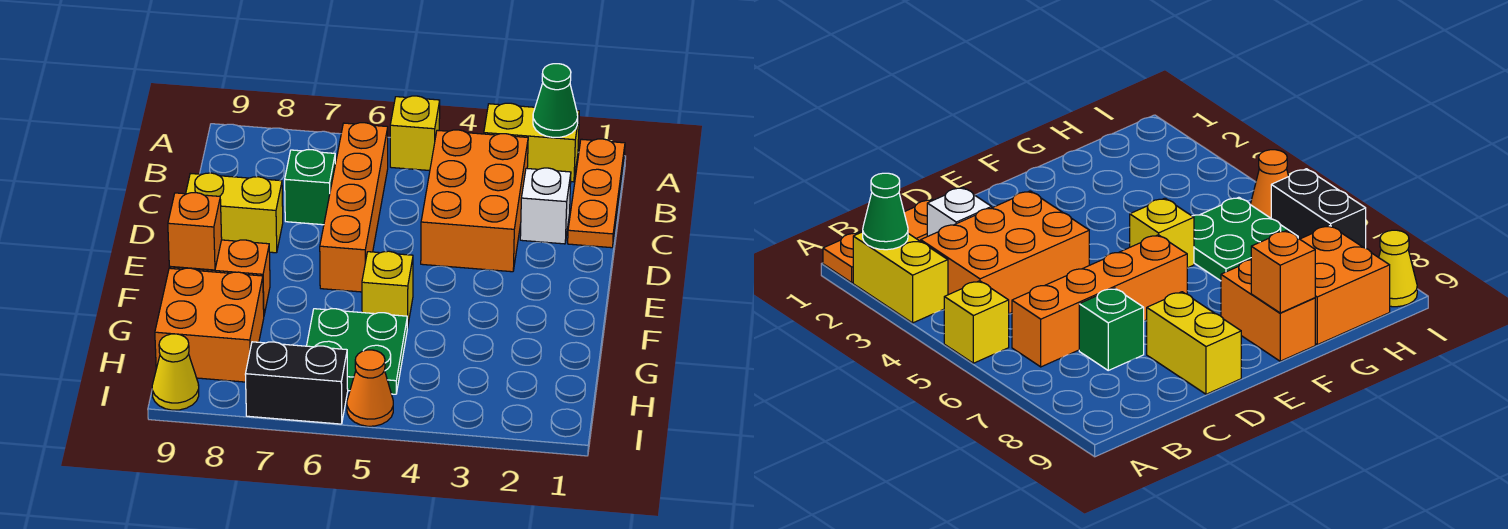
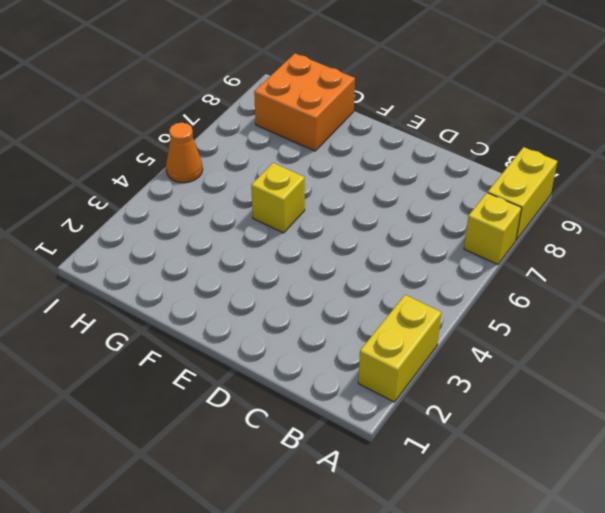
yellow 1x1 brick [464,193,522,264] -> yellow 1x1 brick moved to [390,96,440,171]
yellow 1x2 brick [488,147,557,240] -> yellow 1x2 brick moved to [186,173,283,253]
none -> orange 1x3 plate [568,139,625,248]
none -> orange 2x3 brick [421,130,528,272]
none -> orange 1x4 brick [320,123,388,292]

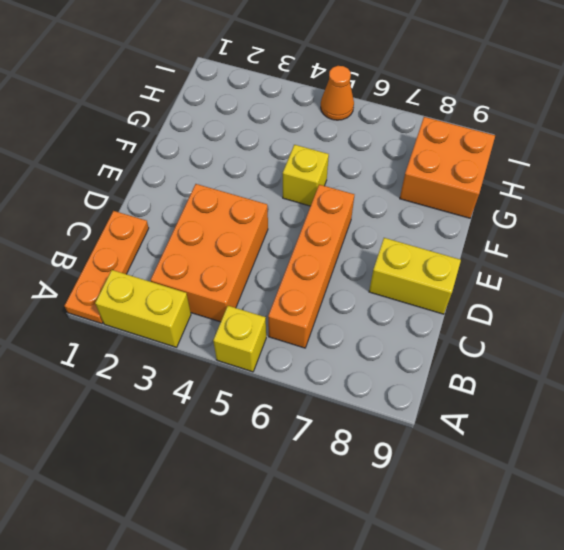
none -> white 1x1 brick [520,168,571,244]
none -> green 1x1 brick [285,150,335,225]
none -> orange 1x2 brick [169,240,270,314]

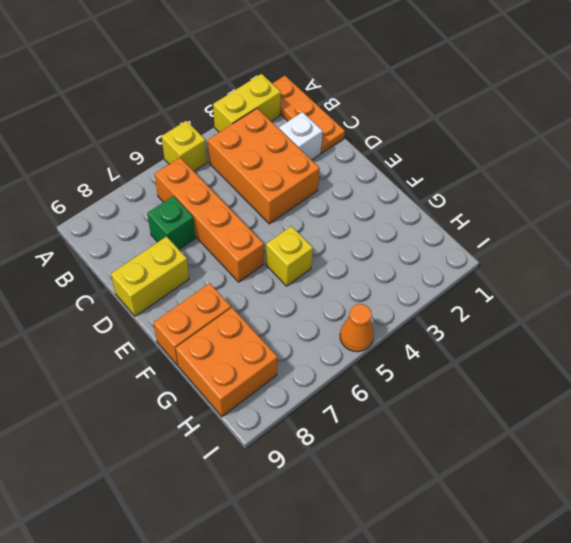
none -> green 2x2 plate [307,309,407,394]
none -> black 1x2 brick [245,342,348,424]
none -> yellow 1x1 cone [152,334,199,410]

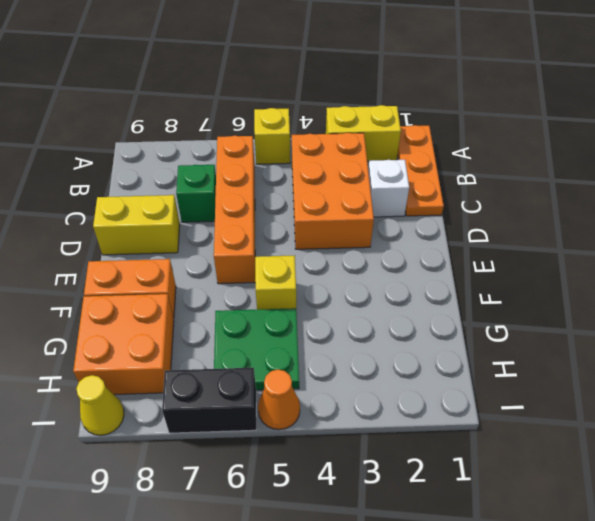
none -> green 1x1 cone [533,64,578,138]
none -> orange 1x1 brick [168,193,222,270]

